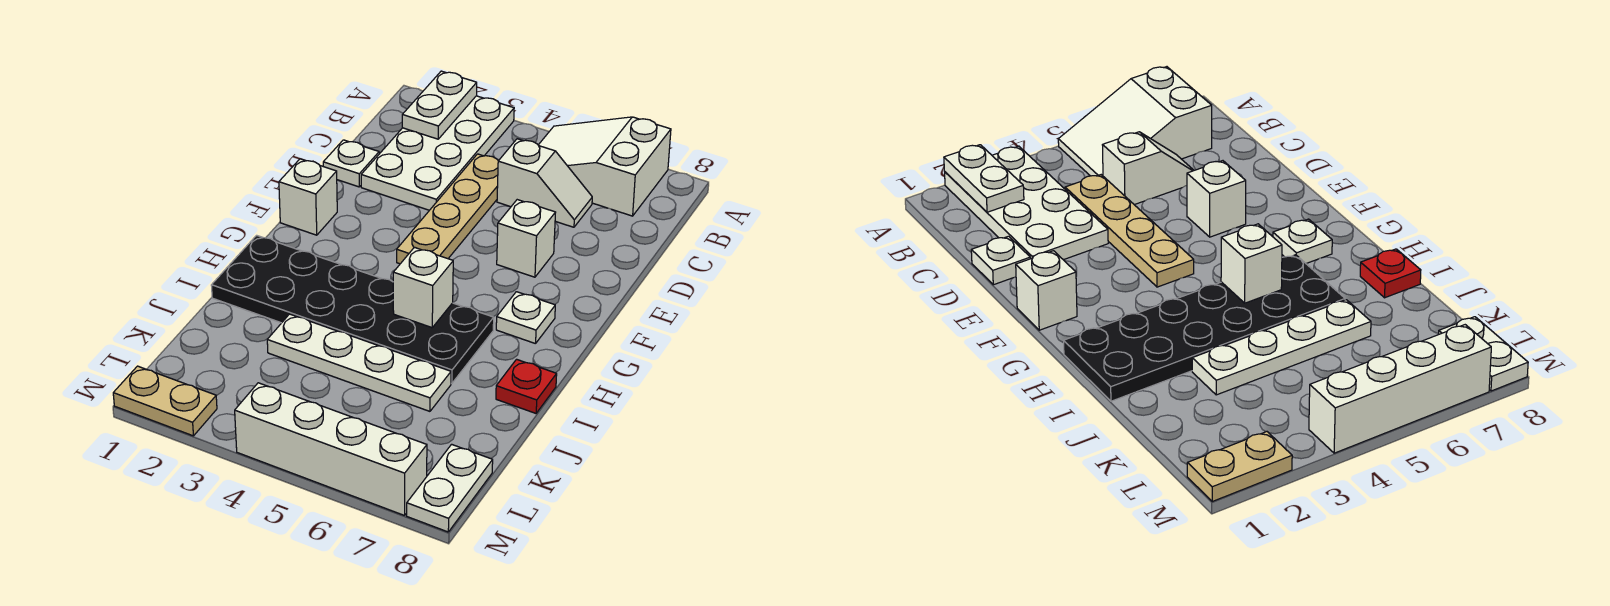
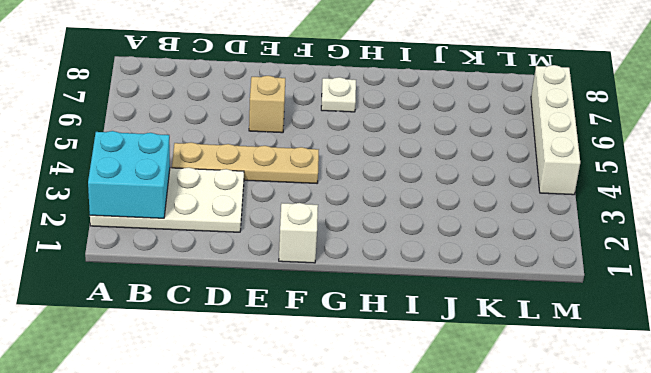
cyan 2x2 brick [88,131,170,218] -> white 1x2 plate [402,71,477,139]
tan 1x1 brick [249,76,285,133] -> white 1x1 brick [497,200,556,277]
none -> white 2x3 slope [538,117,671,216]
none -> white 1x2 slope [497,139,592,227]
none -> white 1x1 plate [323,140,379,187]

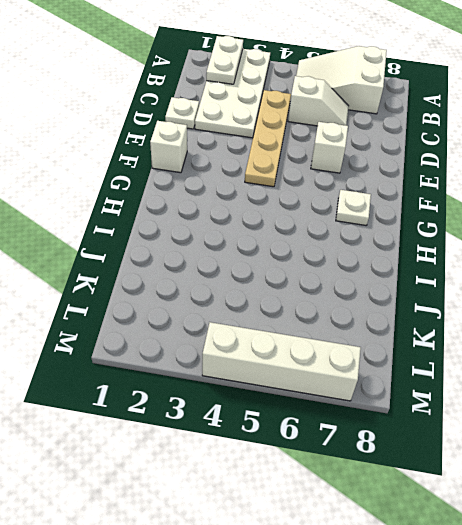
none -> black 2x6 plate [211,235,494,383]
none -> red 1x1 plate [496,359,557,413]
none -> white 1x4 plate [267,314,451,411]

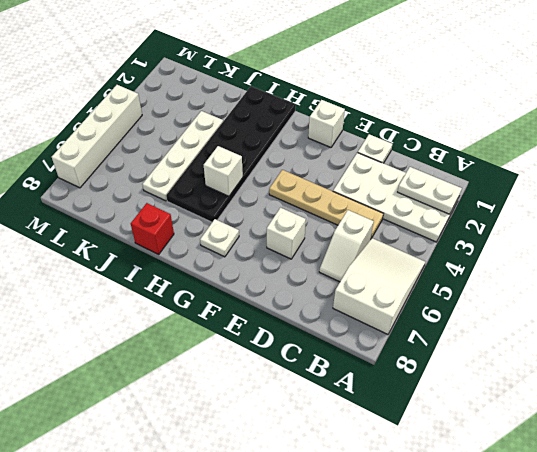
red 1x1 brick [131,203,174,254] -> red 1x1 plate [496,359,557,413]
none -> white 1x2 plate [407,444,493,532]
none -> tan 1x2 plate [113,366,217,436]

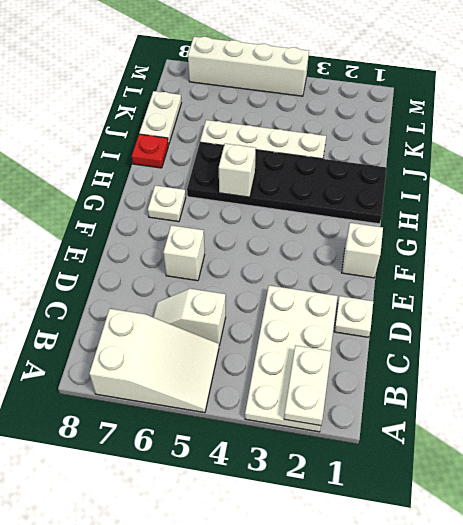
white 1x2 plate [139,91,181,145] -> white 1x2 plate moved to [407,444,493,532]
none -> tan 1x4 plate [397,154,498,264]
none -> tan 1x2 plate [113,366,217,436]

